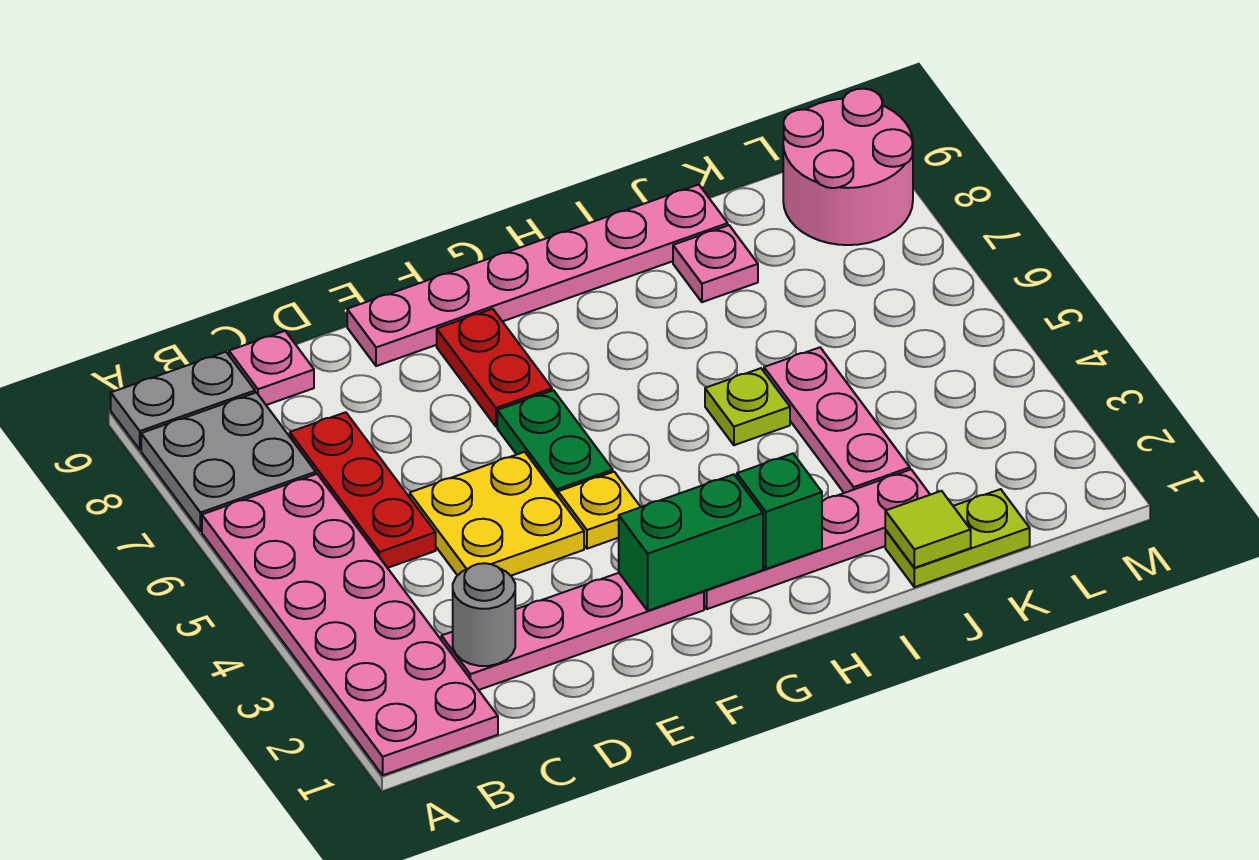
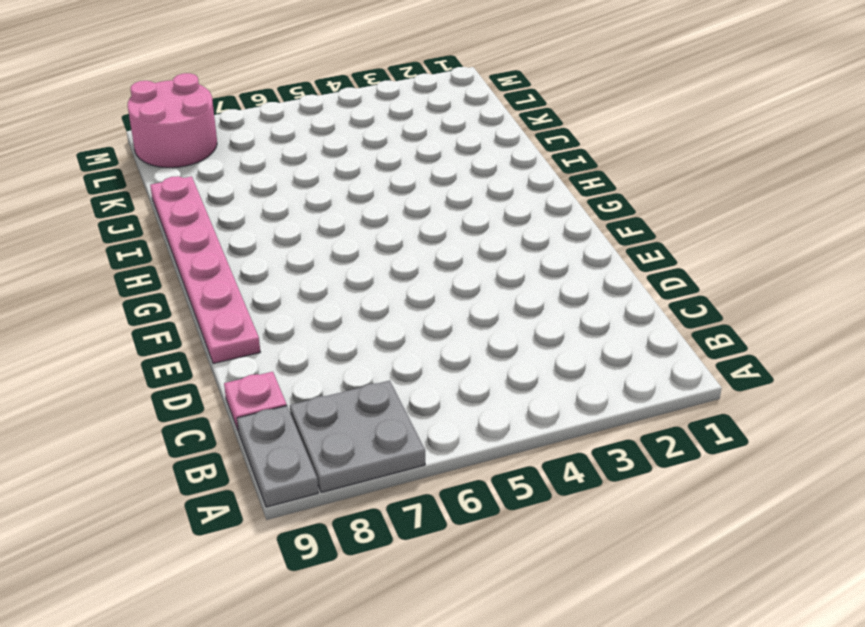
none -> pink 2x6 plate [202,474,498,775]
none -> pink 1x4 plate [441,573,704,690]
none -> red 1x3 plate [290,412,436,568]

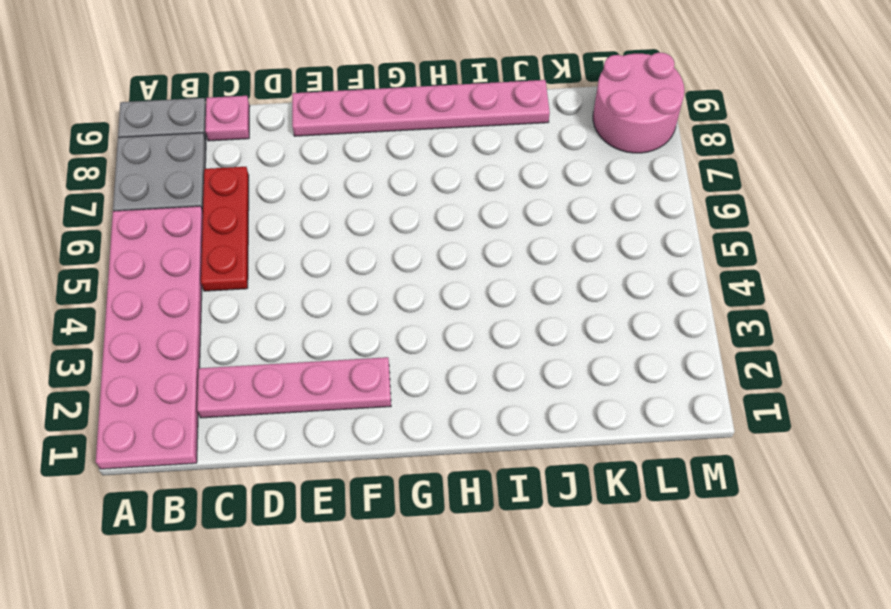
none -> yellow 2x2 plate [410,452,584,576]
none -> yellow 1x1 plate [558,472,640,549]
none -> green 1x2 plate [497,390,613,496]

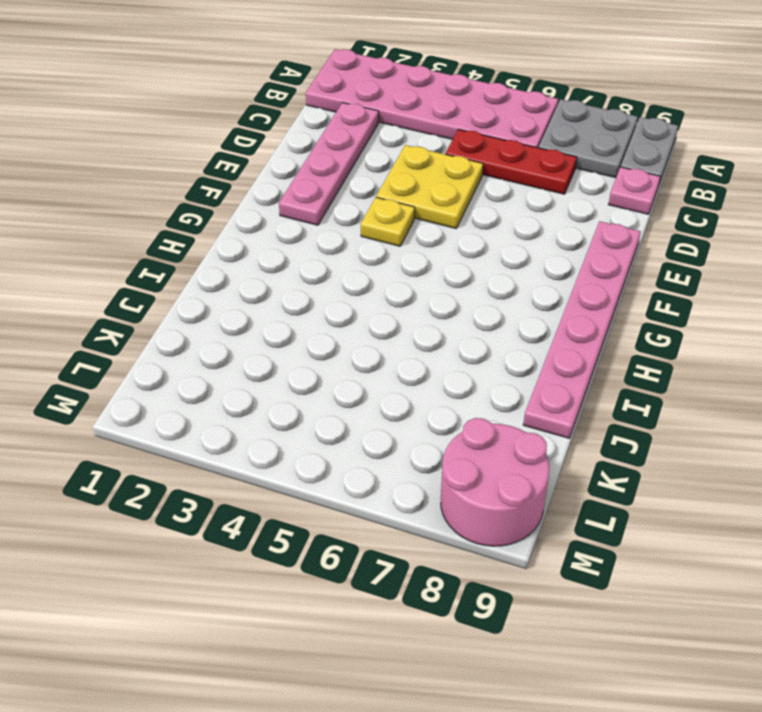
none -> green 1x2 plate [497,390,613,496]
none -> red 1x2 plate [437,309,552,427]
none -> pink 1x4 plate [704,470,930,609]

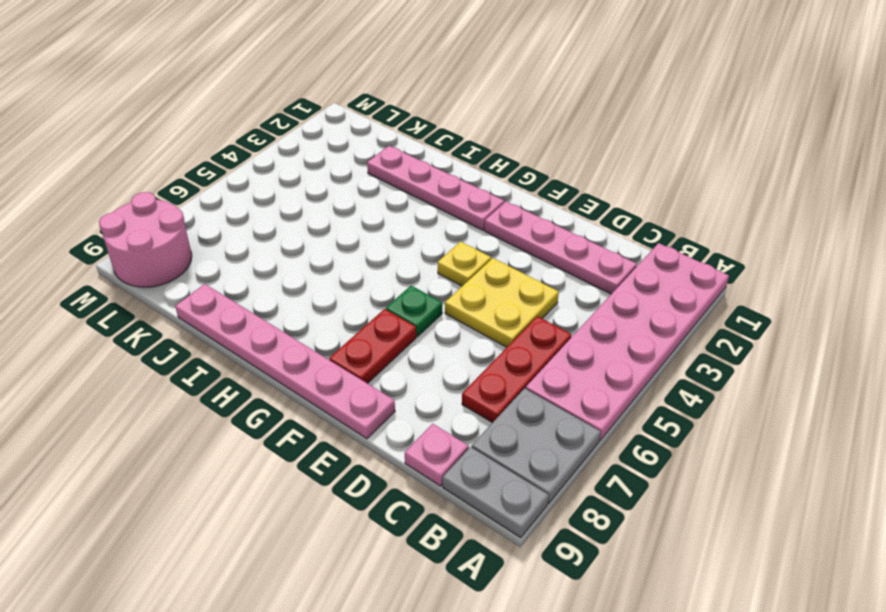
green 1x1 plate [386,286,442,337] -> green 1x2 plate [497,390,613,496]
none -> lime 1x1 plate [705,368,790,445]
none -> lime 1x2 plate [885,489,1030,587]
none -> pink 1x3 plate [764,347,910,493]

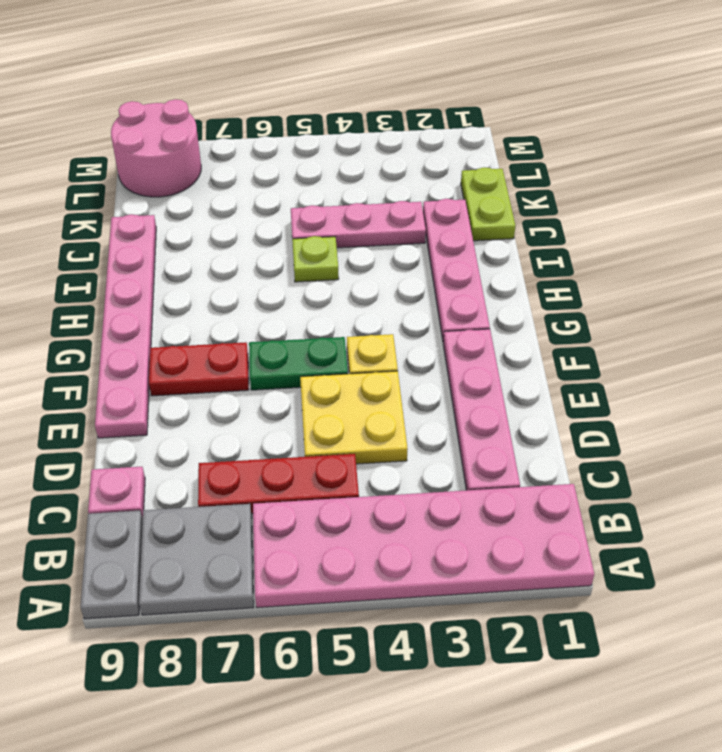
none -> pink 1x1 plate [673,225,758,302]
none -> grey 1x1 round brick [453,563,515,666]
none -> green 1x2 brick [619,474,763,611]

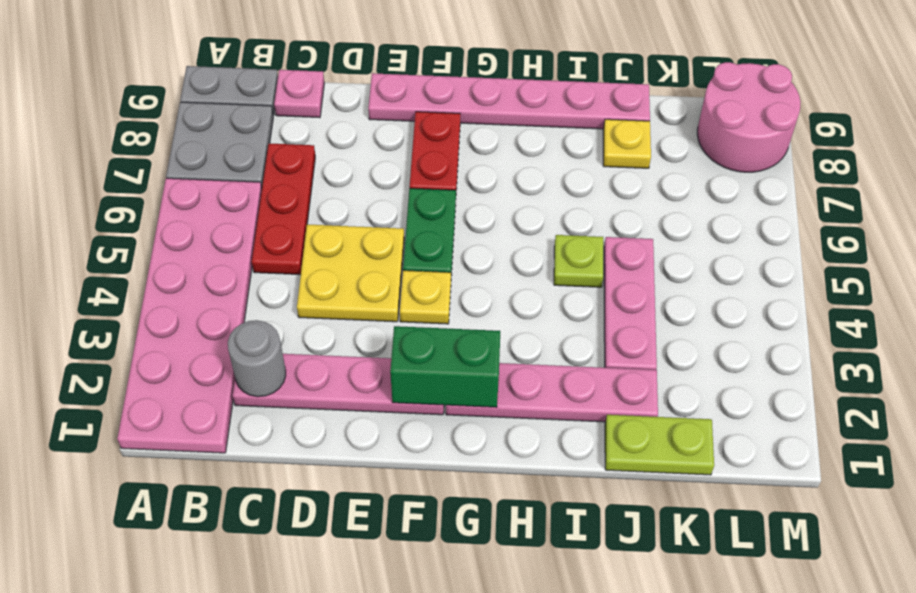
yellow 1x1 plate [603,119,651,168] -> pink 1x1 plate [673,225,758,302]
none -> green 1x1 brick [737,454,822,569]
none -> lime 1x1 tile [885,491,971,568]

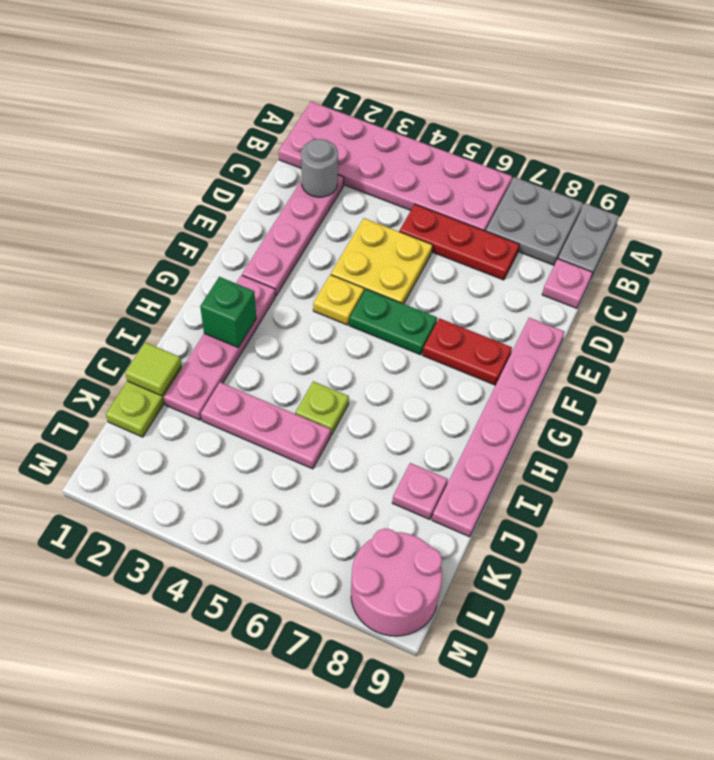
none -> green 1x2 brick [619,474,763,611]

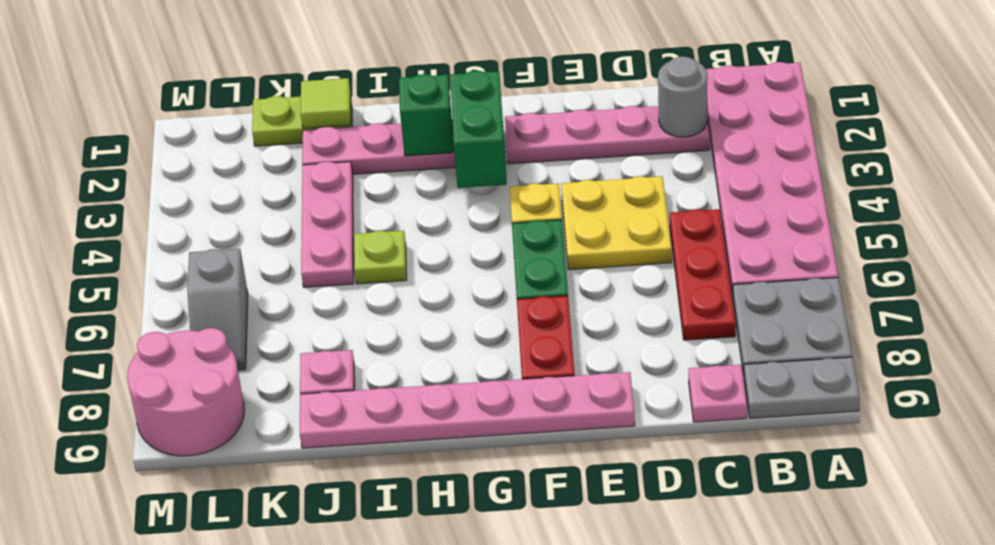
green 1x2 brick [450,71,507,188] -> green 1x2 brick turned to [619,474,763,611]
grey 1x2 slope [187,249,248,370] -> none

